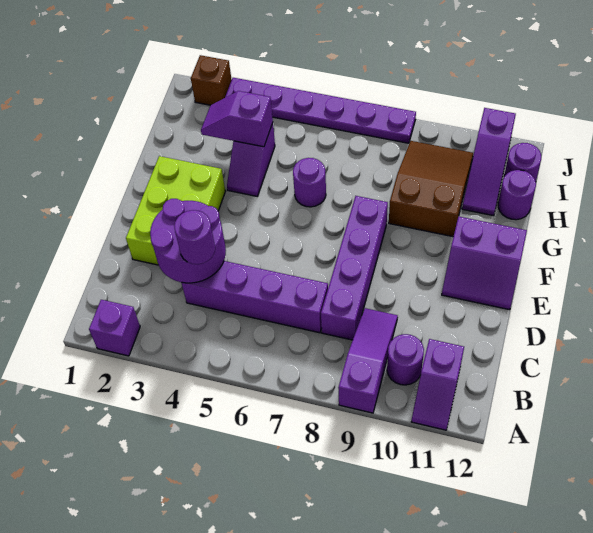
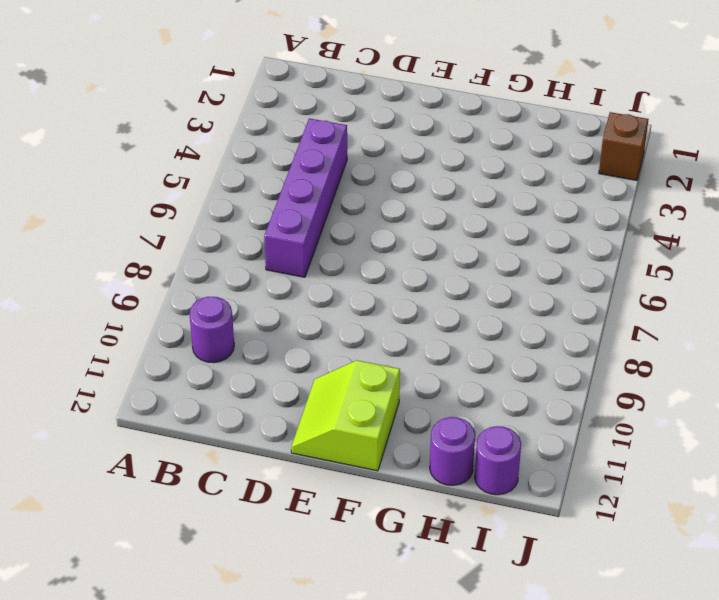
lime 2x2 slope [291,360,400,471] -> purple 2x2 slope [442,217,527,310]
none -> purple 1x1 brick [89,300,140,356]
none -> purple 1x3 slope [338,308,398,413]
none -> purple 1x2 slope [411,339,464,430]

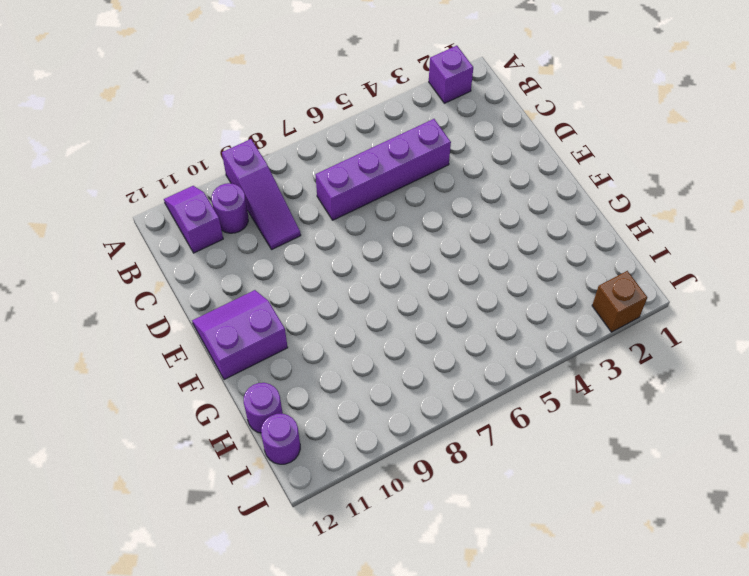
none -> purple 1x4 brick [321,196,388,340]
none -> lime 2x3 brick [126,156,225,265]
none -> purple 1x2 slope [227,123,275,196]

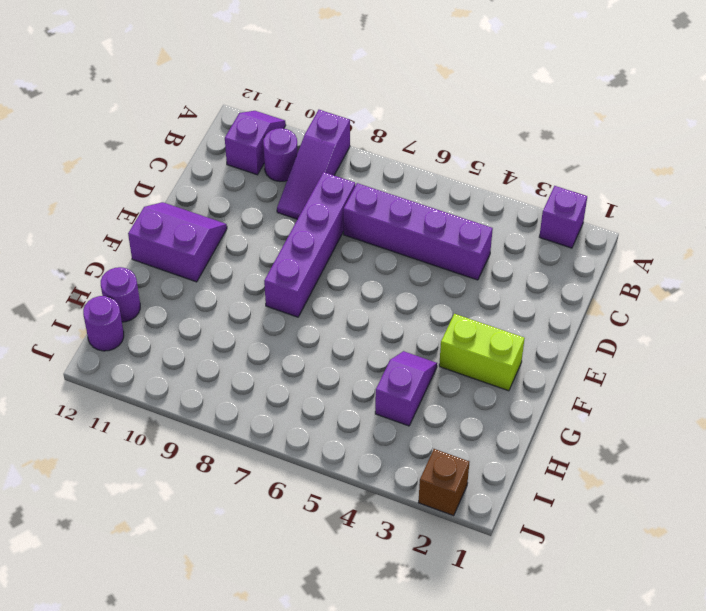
lime 1x2 brick [439,314,525,391] -> lime 2x3 brick [126,156,225,265]
none -> purple 1x1 round brick [293,158,326,207]
none -> brown 2x3 slope [389,141,473,237]
none -> purple 1x3 slope [462,108,516,216]

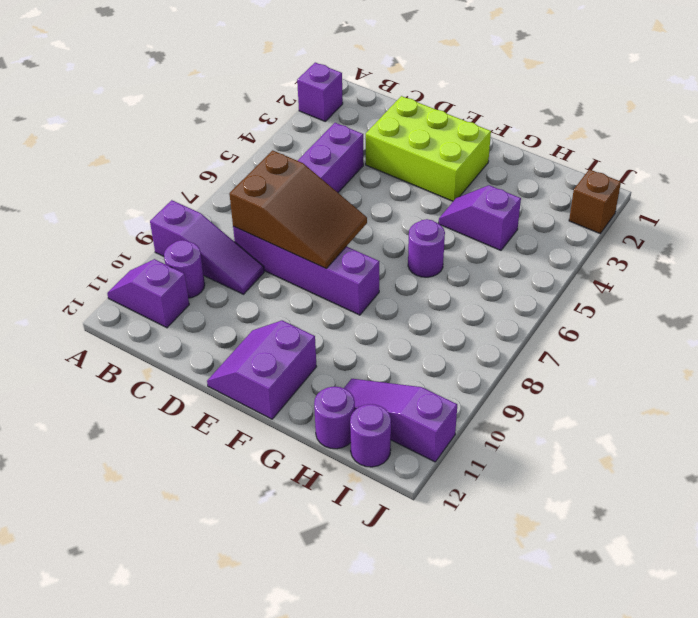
brown 2x3 slope [230,150,367,269] -> brown 2x3 slope moved to [389,141,473,237]
none -> purple 1x6 plate [225,78,416,143]
none -> purple 2x2 round brick [150,199,226,283]
none -> purple 1x2 slope [201,91,273,147]

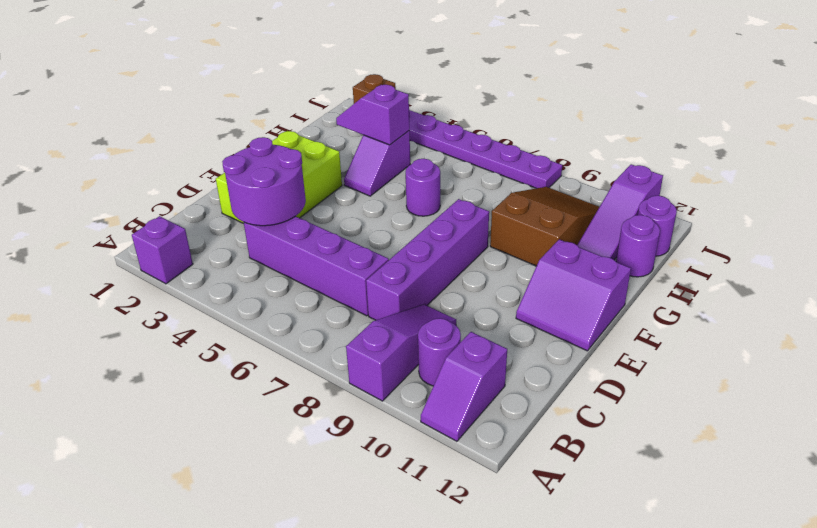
none -> purple 1x1 round brick [174,210,215,264]

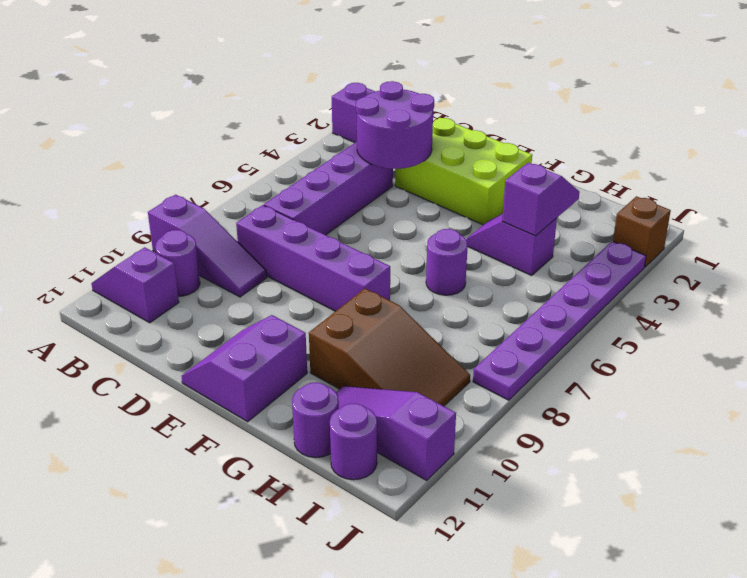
none -> purple 1x1 round brick [174,210,215,264]

